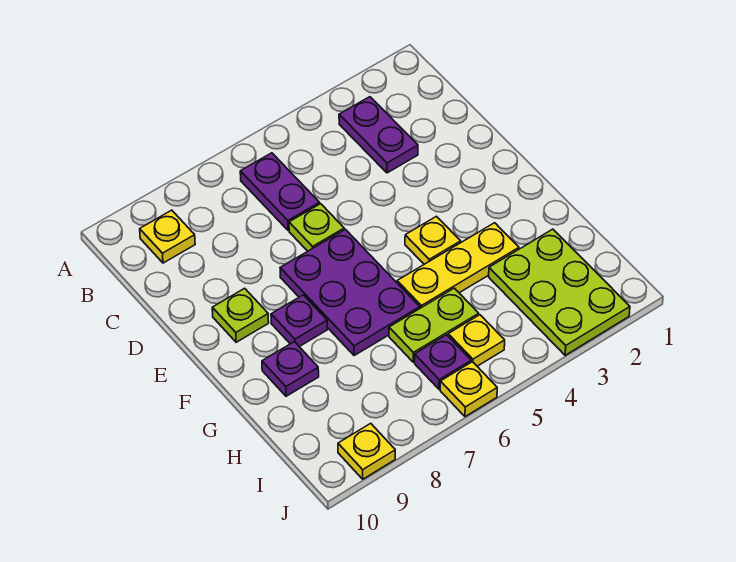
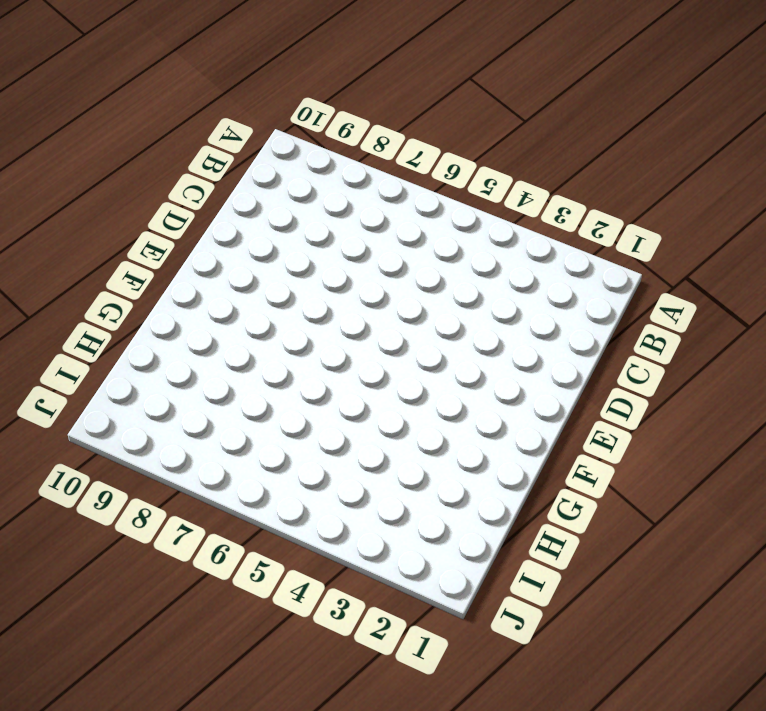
none -> purple 1x2 plate [339,97,418,173]
none -> purple 1x2 plate [240,153,320,231]
none -> yellow 1x1 plate [140,210,195,263]

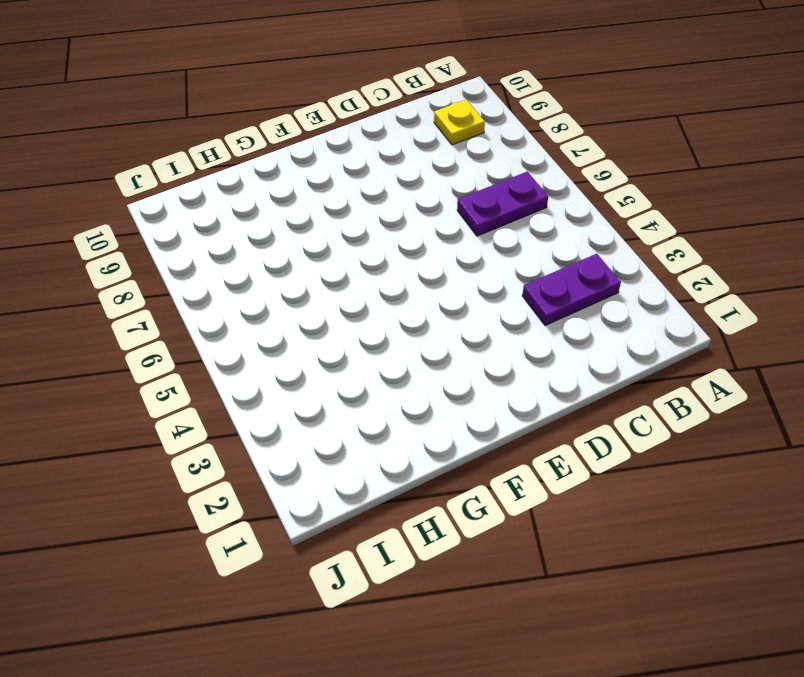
none -> lime 1x1 plate [289,204,344,251]
none -> purple 2x3 plate [280,229,420,356]
none -> lime 1x1 plate [212,288,269,342]

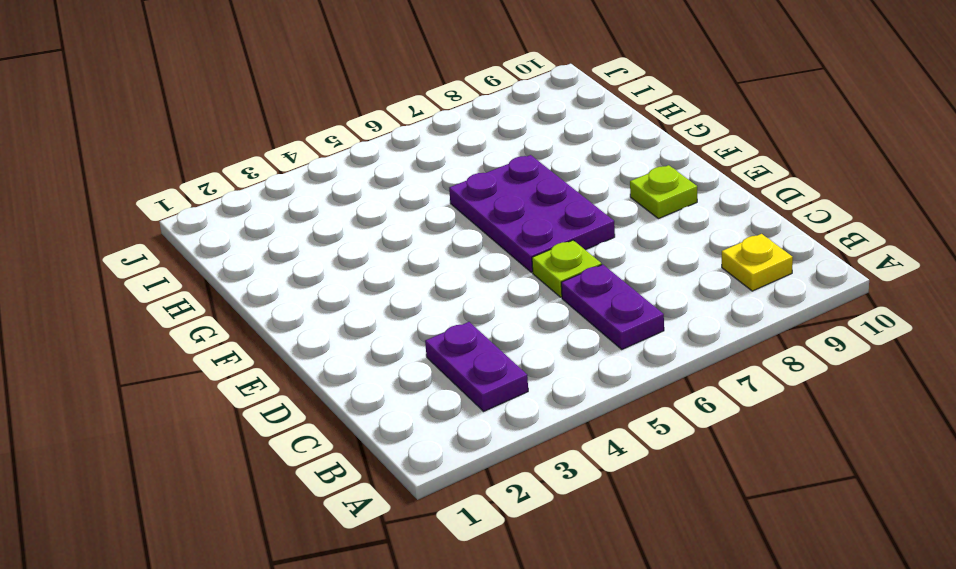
none -> yellow 1x1 plate [405,216,461,264]
none -> purple 1x1 plate [271,295,327,347]
none -> yellow 1x3 plate [397,223,519,308]

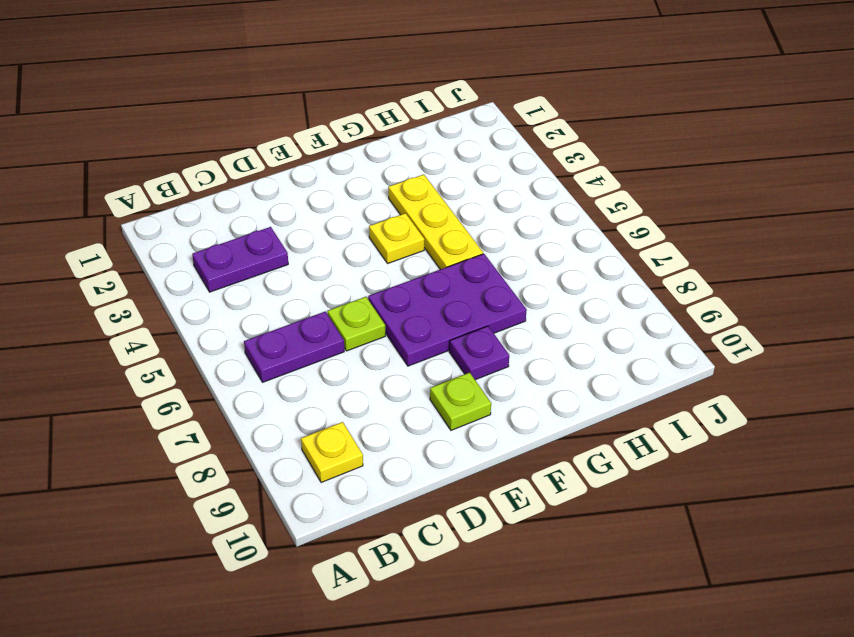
none -> purple 1x1 plate [262,342,319,396]
none -> lime 2x3 plate [489,229,630,355]
none -> lime 1x2 plate [389,288,479,362]

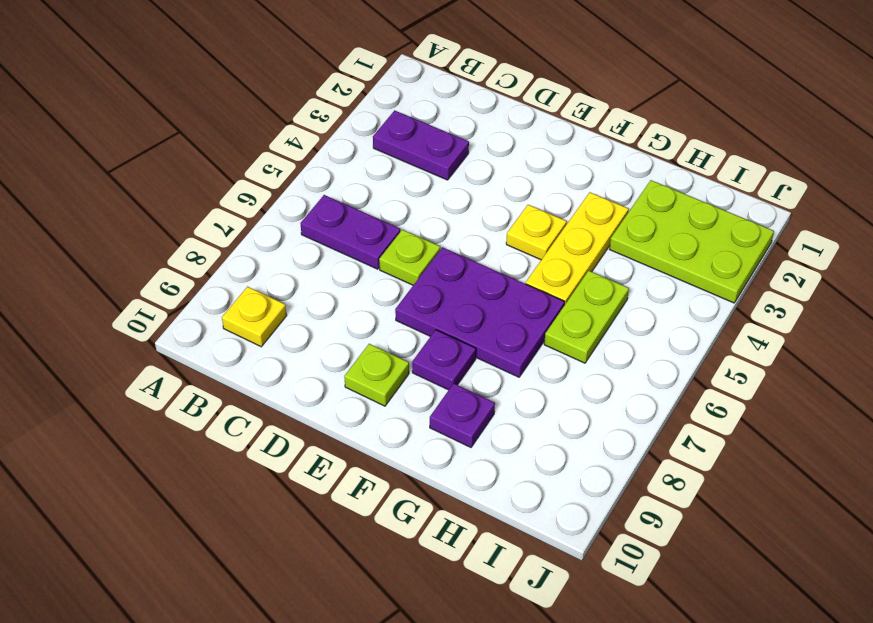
none -> yellow 1x1 plate [448,315,505,366]
none -> purple 1x1 plate [415,335,471,389]
none -> yellow 1x1 plate [440,362,497,417]

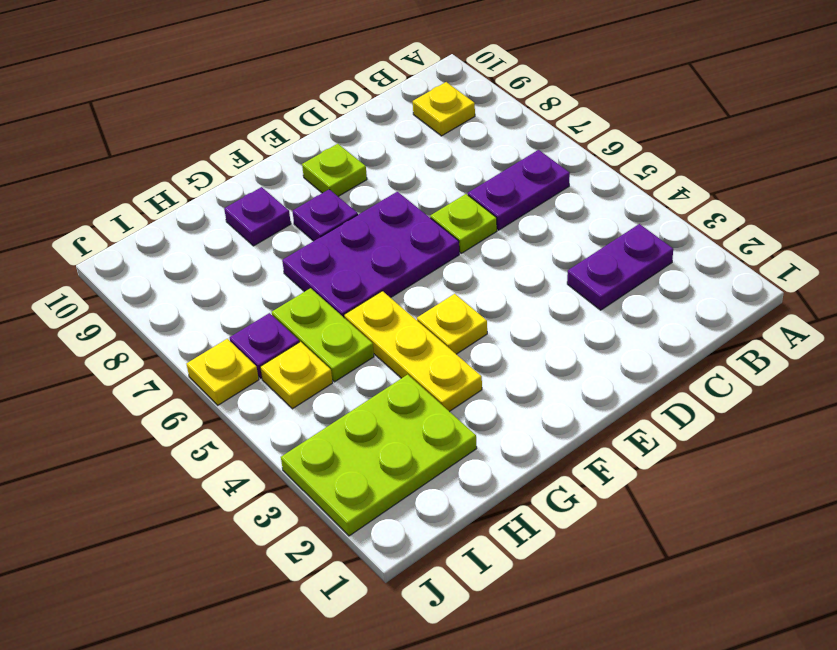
none -> yellow 1x1 plate [338,423,395,479]

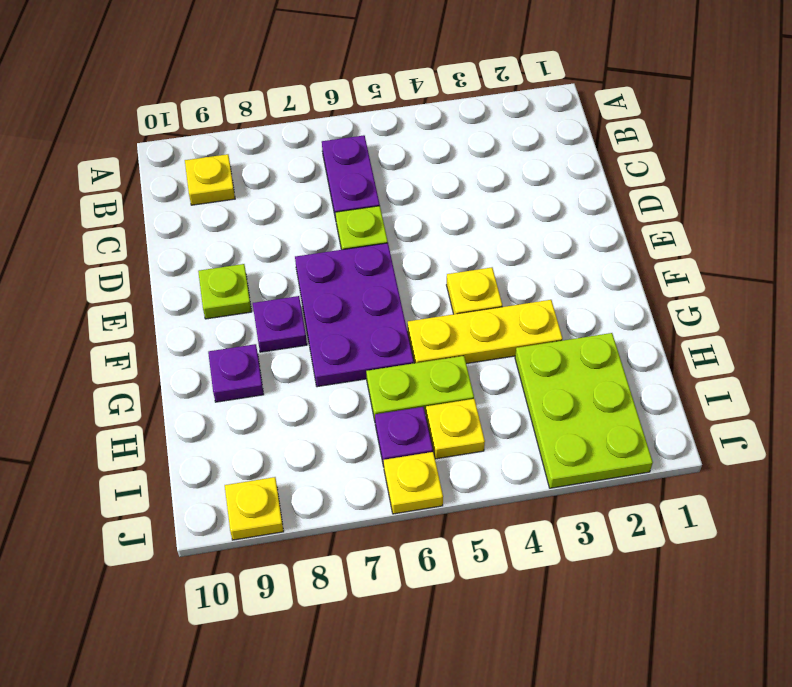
none -> purple 1x2 plate [339,97,418,173]

